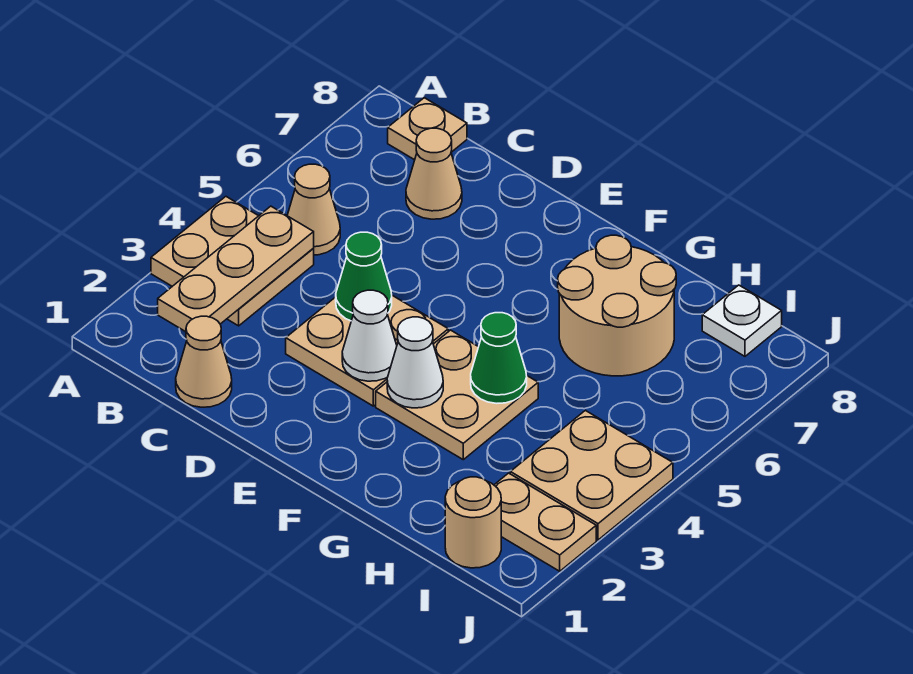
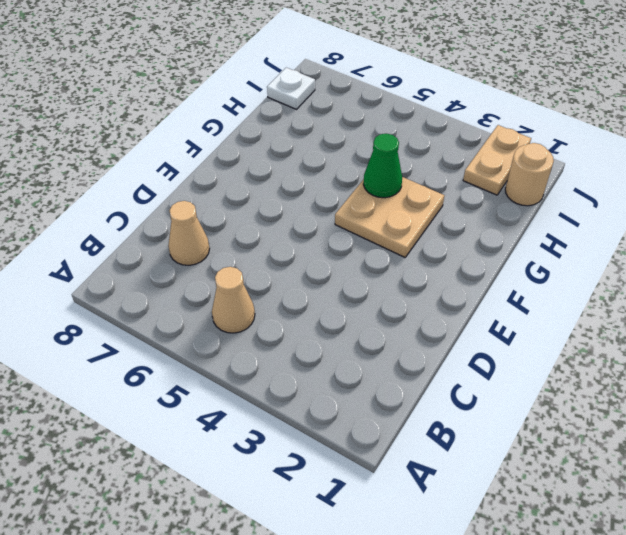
none -> tan 2x2 plate [151,197,314,326]
none -> tan 1x1 plate [388,98,467,160]
none -> tan 1x1 cone [176,316,232,407]

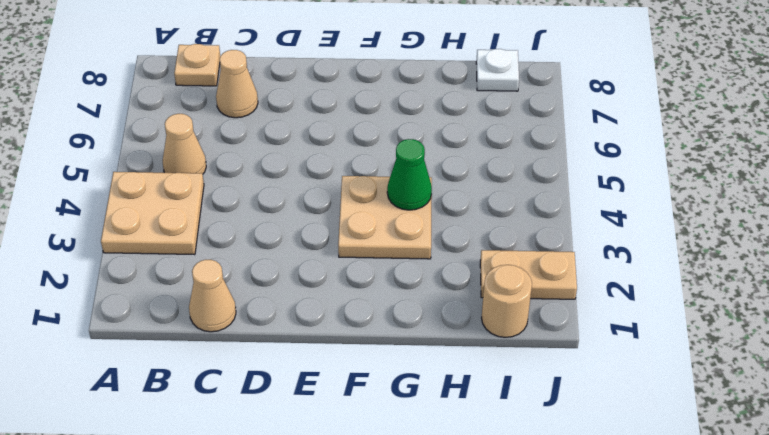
none -> tan 2x2 plate [286,295,448,406]
none -> tan 2x2 round brick [558,235,676,376]
none -> tan 2x2 plate [510,410,673,540]

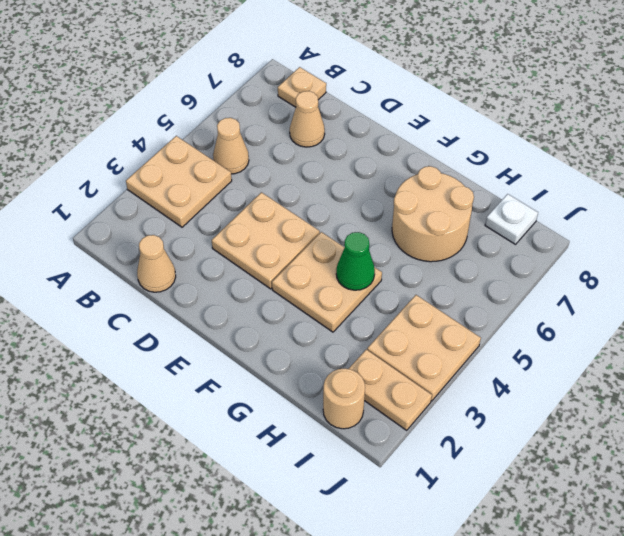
none -> tan 1x3 plate [158,206,314,332]
none -> green 1x1 cone [336,232,392,321]
none -> white 1x1 cone [342,290,397,381]

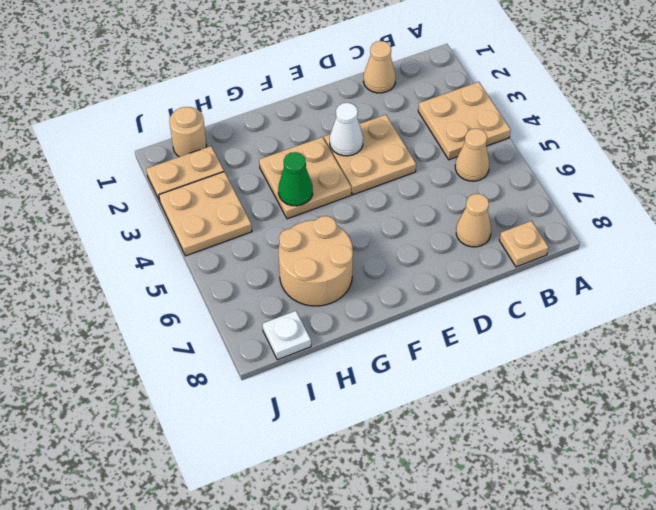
none -> tan 1x3 plate [158,206,314,332]
none -> green 1x1 cone [336,232,392,321]
none -> white 1x1 cone [387,317,443,408]

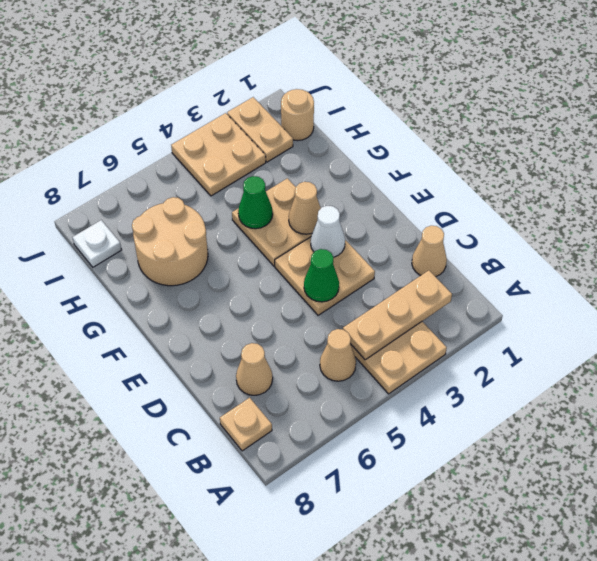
tan 1x1 cone [289,182,321,234] -> white 1x1 cone [387,317,443,408]

